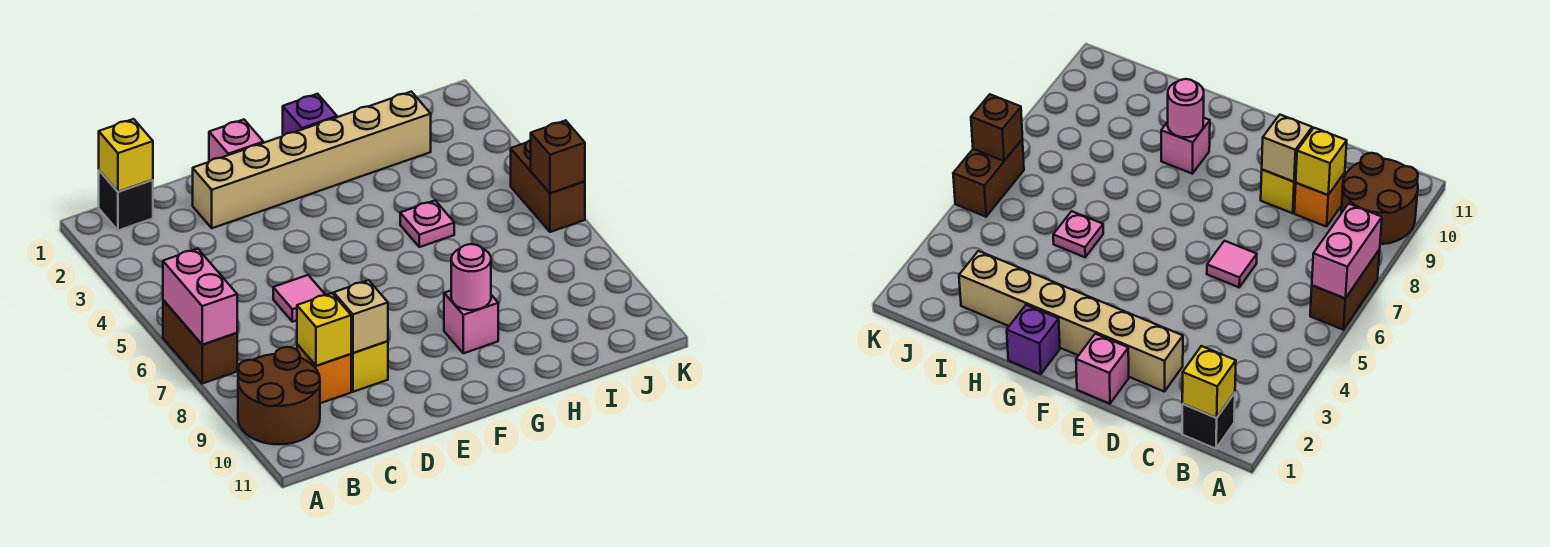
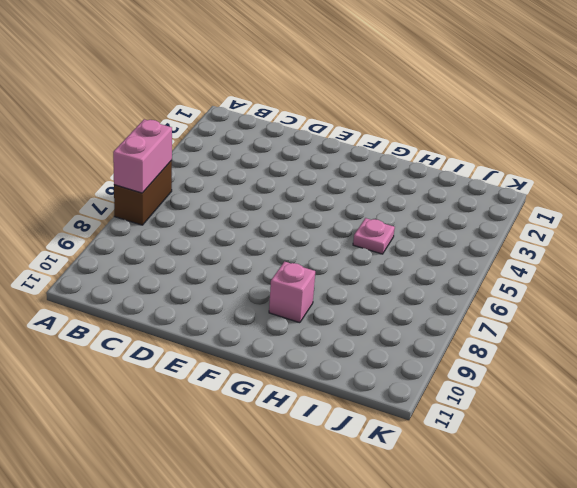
none -> brown 2x2 round brick [238,347,320,444]
none -> black 1x1 brick [99,170,153,231]
none -> orange 1x1 brick [297,344,351,403]

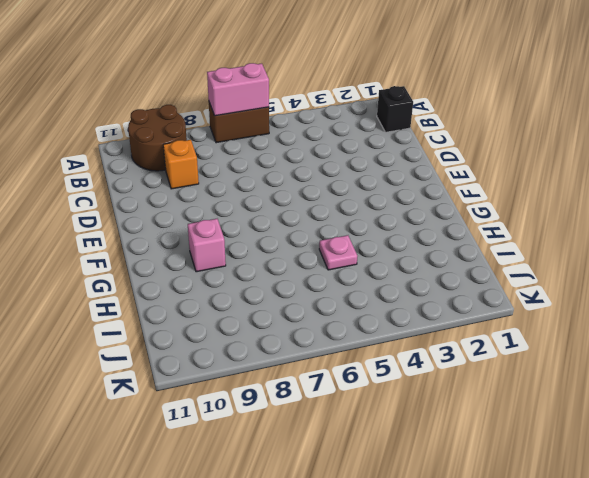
none -> tan 1x6 brick [193,92,431,228]
none -> pink 1x1 tile [273,275,325,322]
none -> yellow 1x1 brick [351,341,388,392]

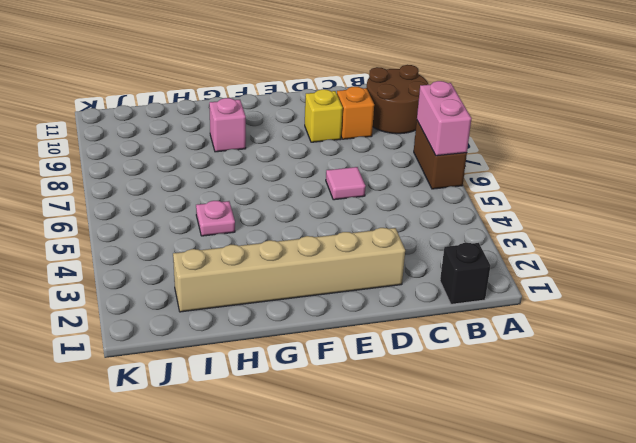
none -> pink 1x1 brick [209,120,263,161]
none -> purple 1x1 brick [283,94,337,135]
none -> brown 1x2 brick [511,140,585,232]

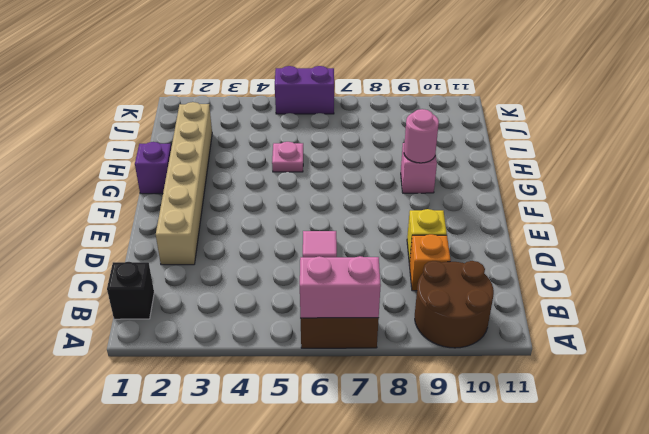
purple 1x2 brick [275,66,334,114] -> brown 1x2 brick [511,140,585,232]
none -> pink 1x1 brick [209,120,263,161]
none -> yellow 1x1 brick [99,119,153,192]
none -> yellow 1x1 brick [297,293,351,366]

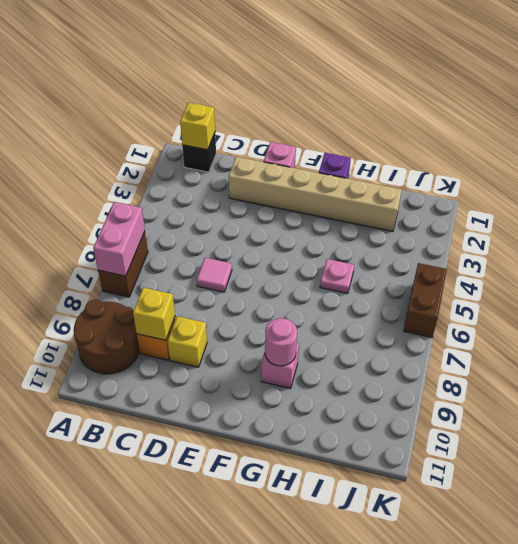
none -> tan 1x1 brick [334,280,388,353]
none -> brown 1x1 brick [531,120,585,193]

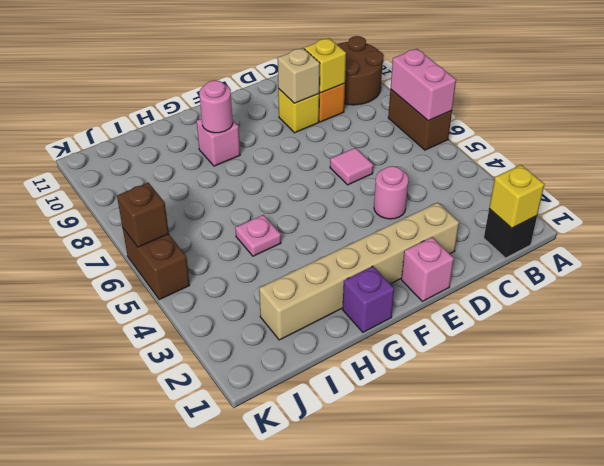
pink 1x1 round brick [374,166,409,219] -> none

